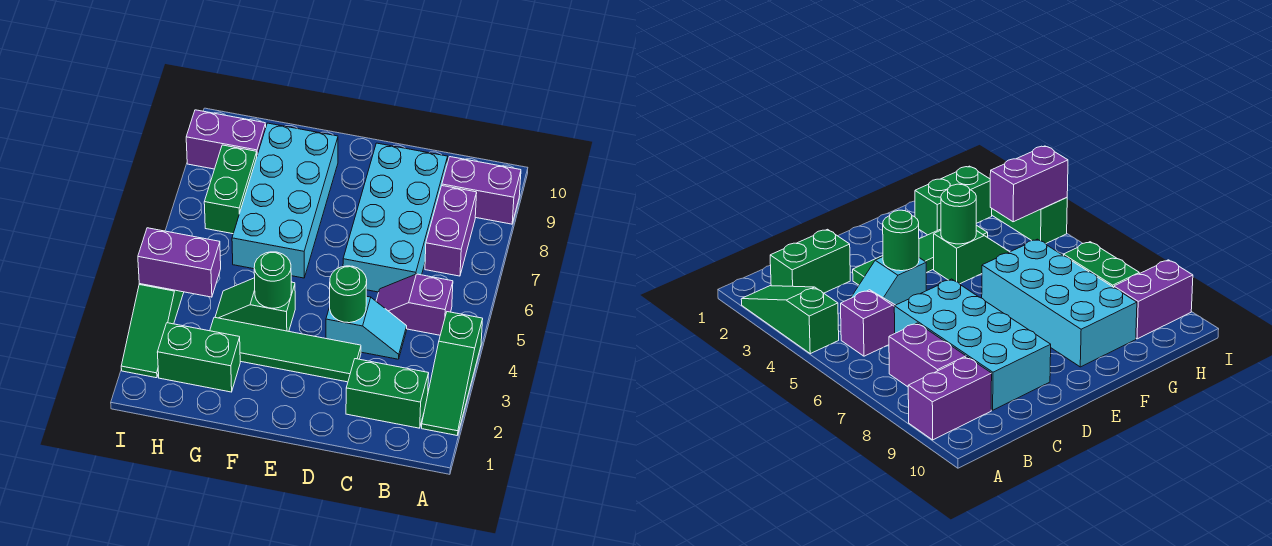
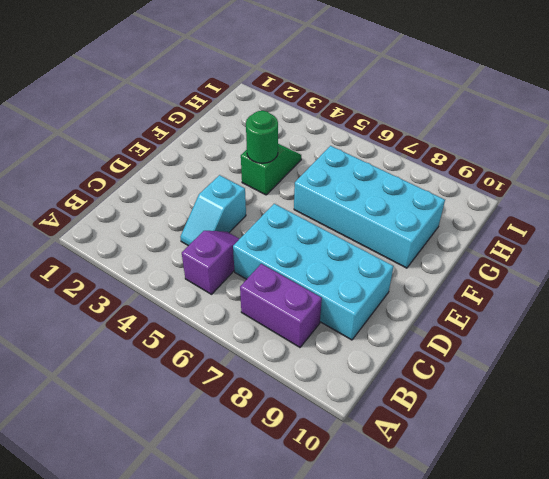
none -> green 1x3 slope [422,312,483,435]
none -> purple 1x2 brick [442,157,521,224]
none -> green 1x2 brick [346,359,429,428]

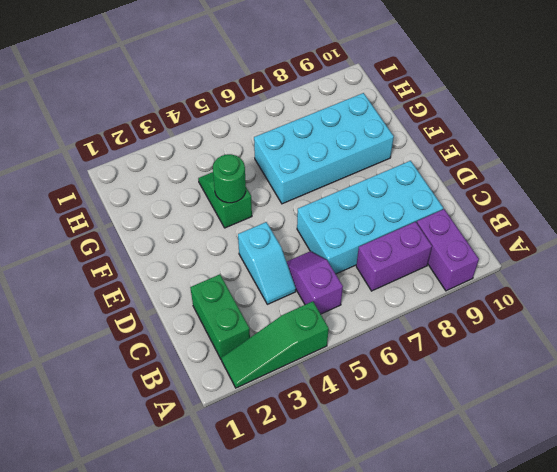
none -> green 1x4 tile [210,317,361,382]
none -> green 1x2 brick [157,323,240,392]
none -> green 1x2 brick [204,145,257,234]

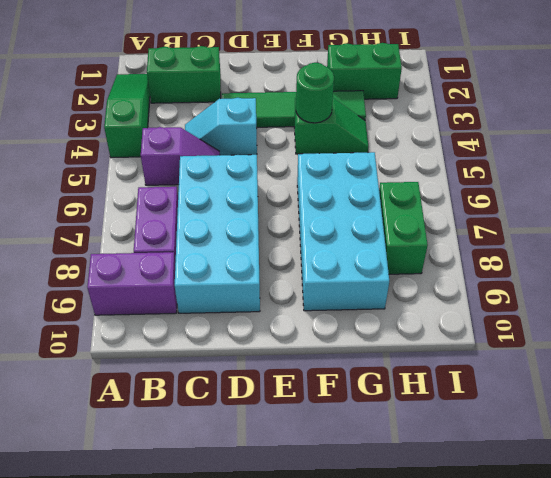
none -> purple 1x2 brick [186,110,266,169]
none -> green 1x3 slope [121,284,184,378]
none -> green 1x1 round brick [330,266,367,323]

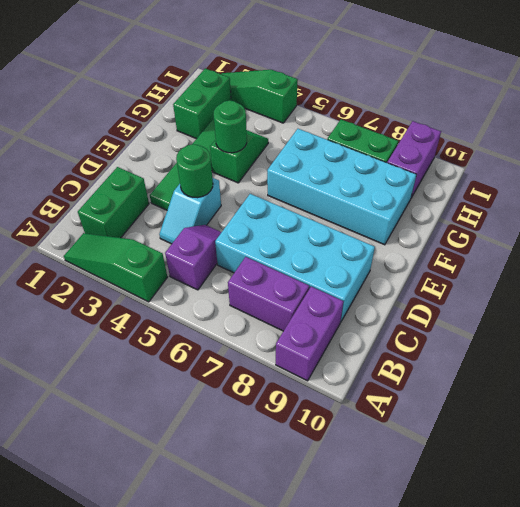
none -> purple 1x2 brick [138,228,221,297]

